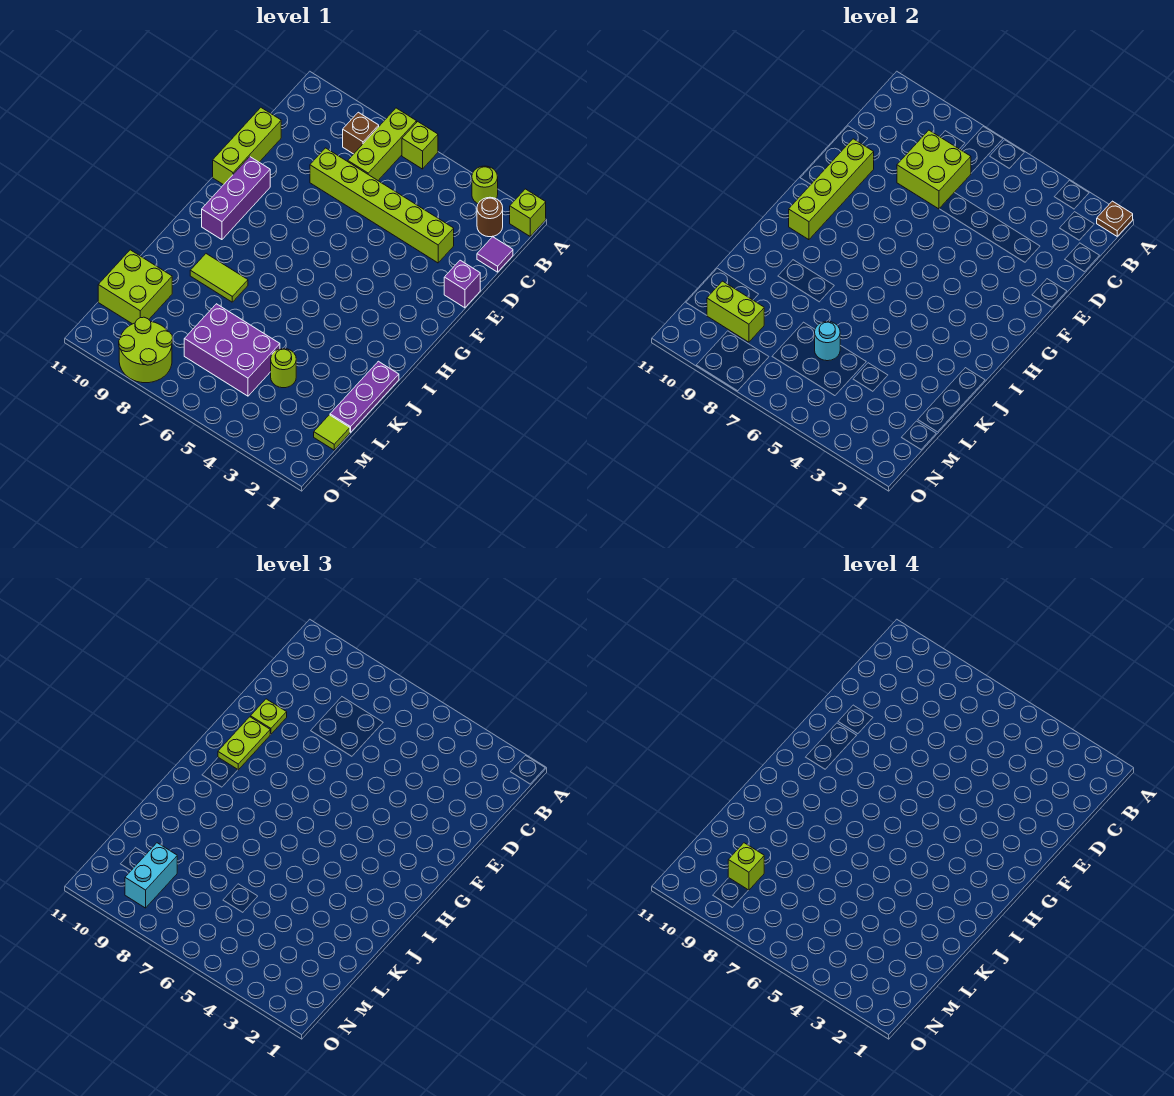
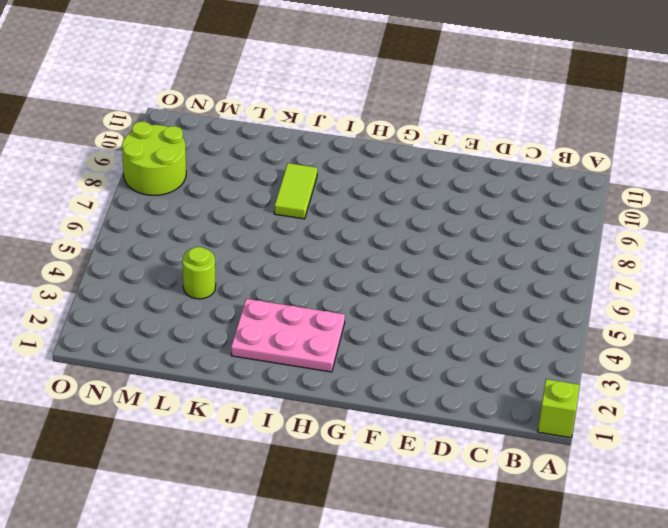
pink 2x3 plate [231,299,345,372] -> none
none -> lime 1x1 round brick [472,166,498,204]
none -> lime 1x1 brick [402,122,438,169]
none -> lime 1x3 brick [348,108,417,180]

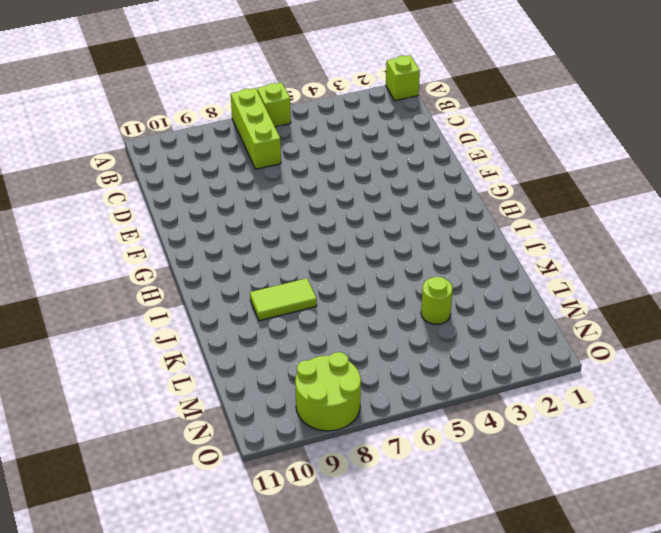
none -> lime 1x1 round brick [472,166,498,204]
none -> brown 1x1 round brick [477,197,503,237]
none -> brown 1x1 brick [343,112,379,154]

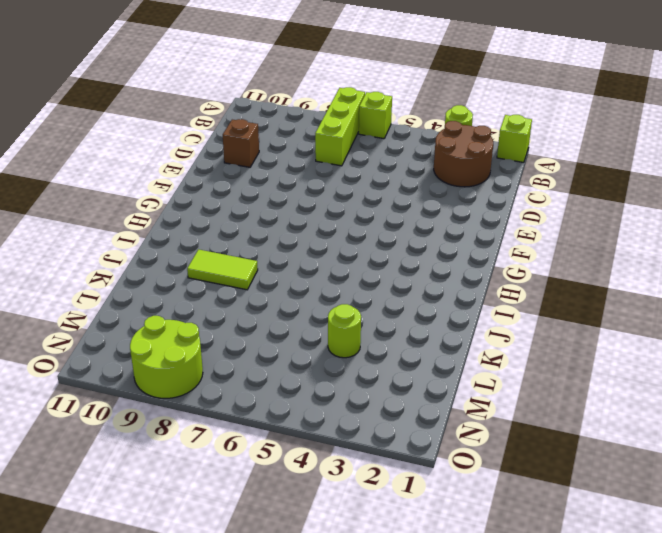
brown 2x2 round brick [434,121,493,187] -> brown 1x1 round brick [477,197,503,237]
brown 1x1 brick [223,119,259,167] -> brown 1x1 brick moved to [343,112,379,154]
none -> purple 1x1 tile [477,237,513,272]
none -> lime 1x6 brick [310,148,454,263]
none -> lime 1x3 brick [213,108,281,185]

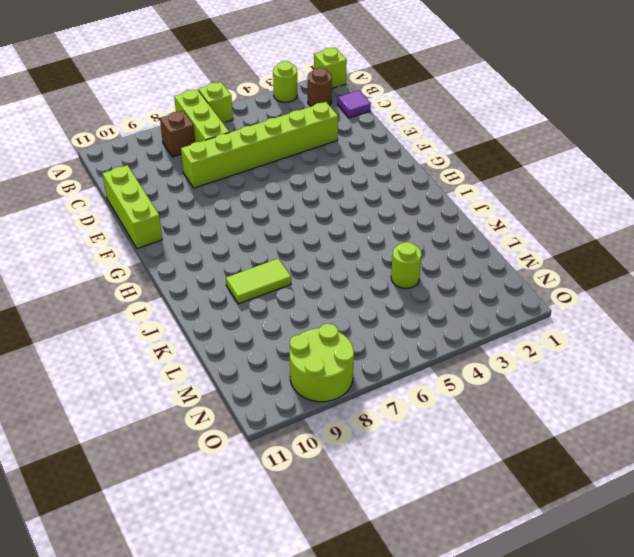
none -> purple 1x1 brick [444,260,480,308]
none -> purple 1x3 brick [202,157,270,240]
none -> purple 1x3 plate [330,361,399,432]

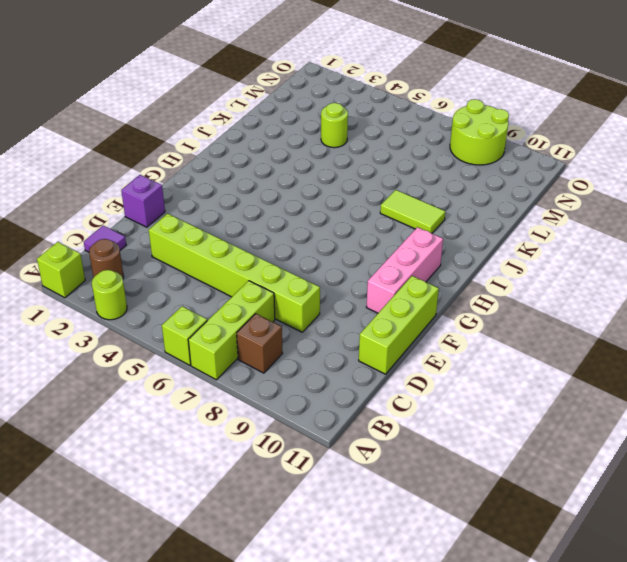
pink 1x3 brick [366,227,443,313] -> purple 1x3 brick [202,157,270,240]
none -> purple 1x3 plate [330,361,399,432]
none -> purple 2x3 brick [184,304,280,396]
none -> lime 2x2 brick [98,250,172,324]

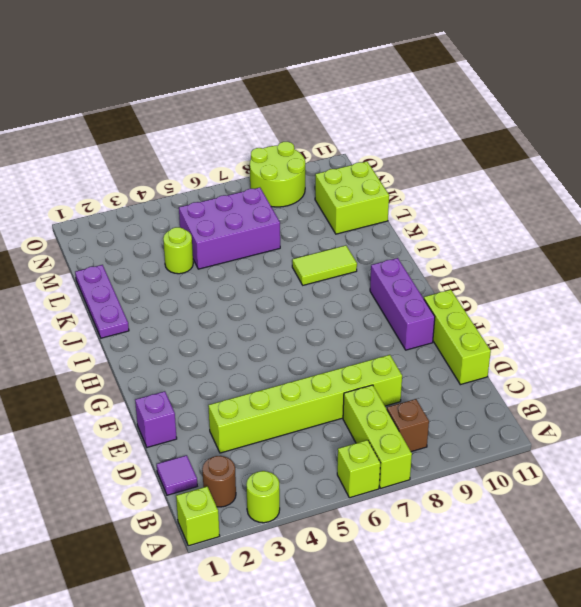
none -> lime 1x1 tile [314,415,350,450]
none -> brown 1x1 plate [1097,201,1133,236]
none -> lime 2x2 brick [897,130,971,209]

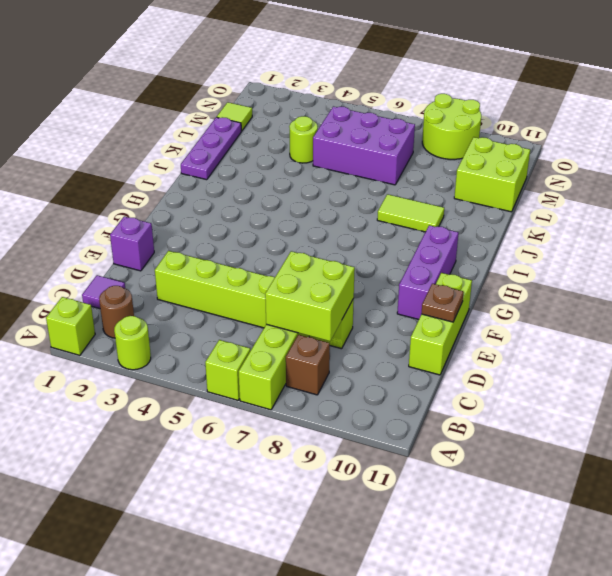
brown 1x1 plate [421,284,464,322] -> brown 1x1 plate moved to [1097,201,1133,236]
none -> lime 1x4 brick [789,139,874,240]
none -> cyan 1x1 round brick [815,322,840,361]
none -> lime 1x2 brick [707,281,764,342]

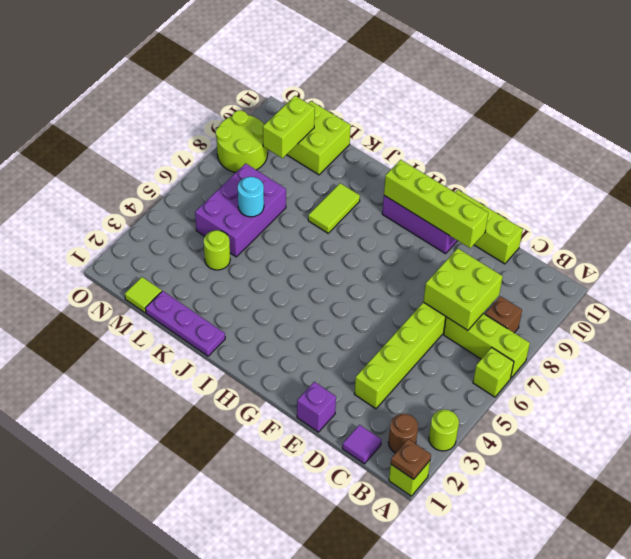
none -> lime 1x1 plate [251,699,287,734]
none -> lime 1x2 plate [218,717,270,770]
none -> cyan 1x2 brick [125,843,177,908]

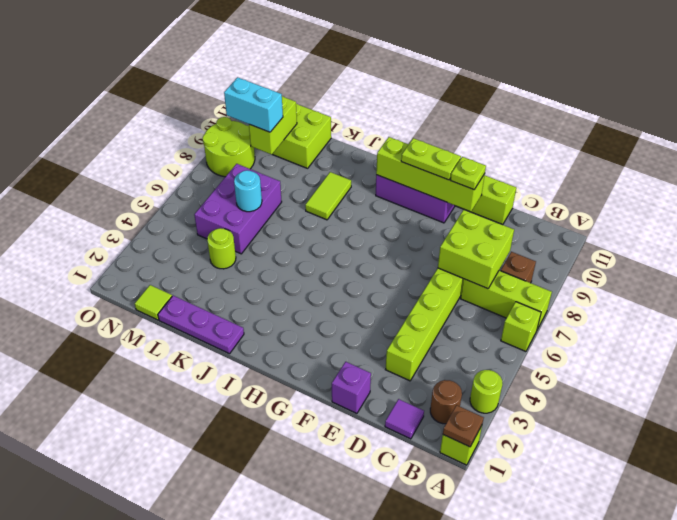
none -> lime 1x1 brick [728,843,764,890]

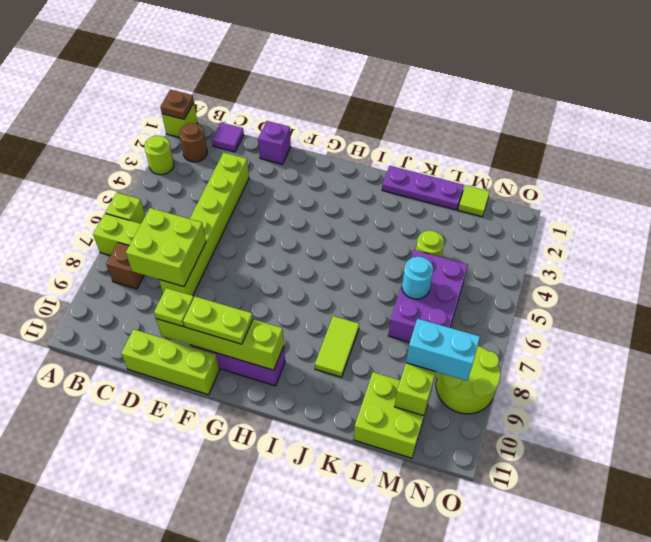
none -> lime 1x1 brick [728,843,764,890]

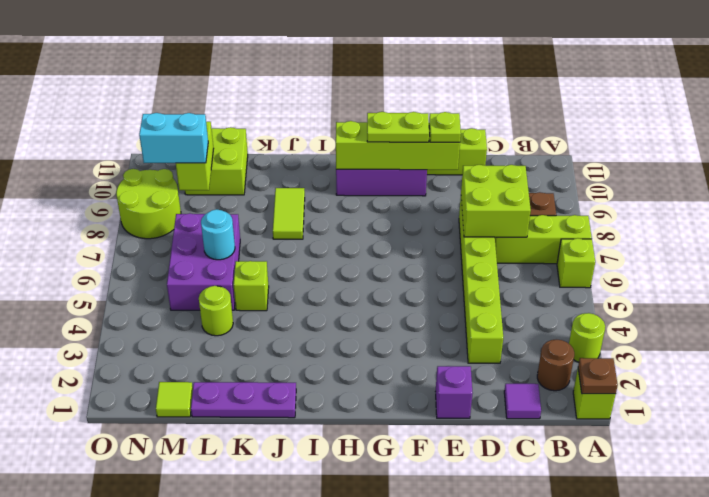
lime 1x1 brick [234,261,269,311] -> lime 1x1 brick moved to [728,843,764,890]

